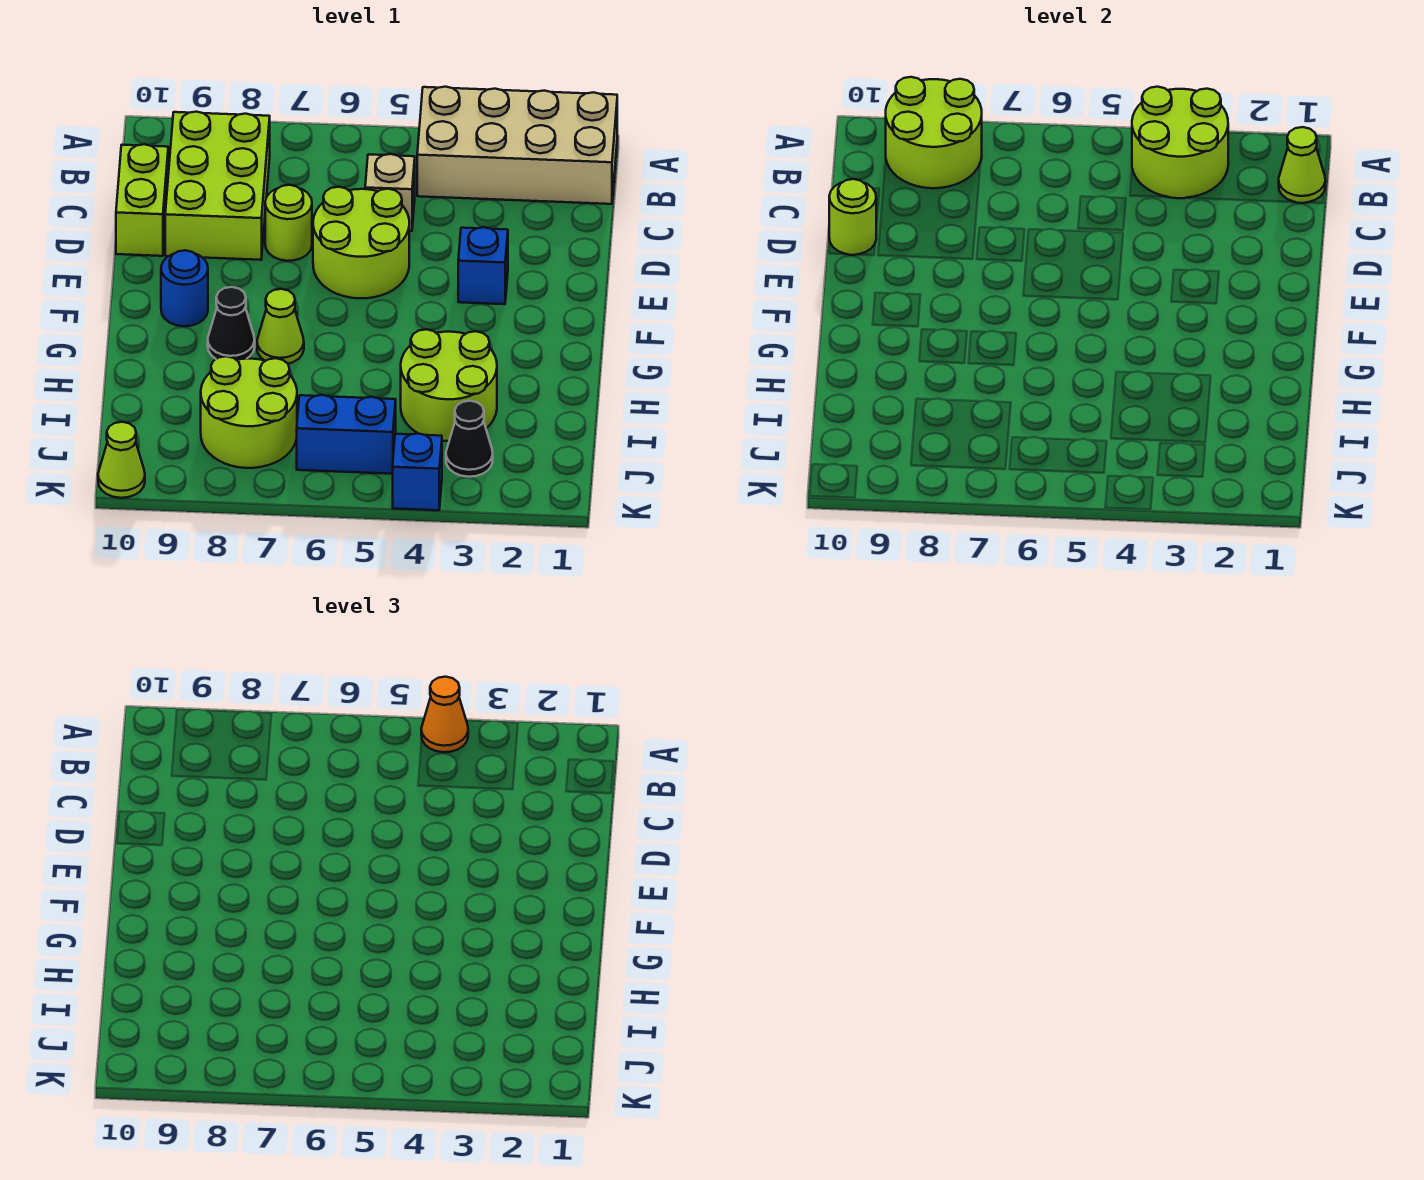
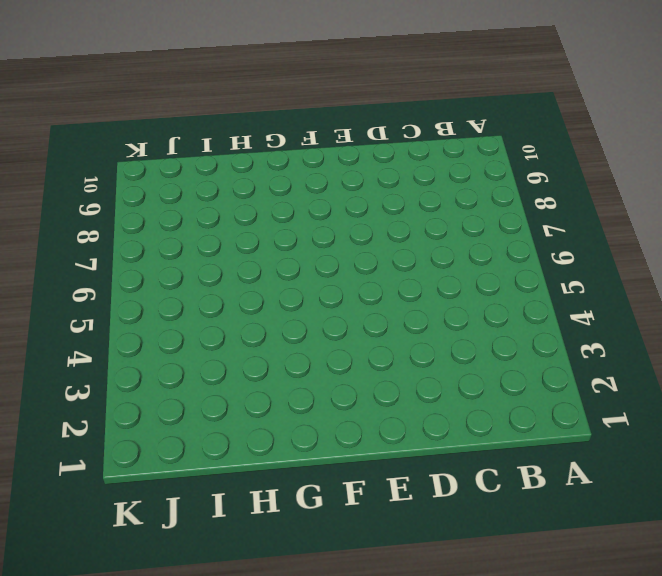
none -> tan 2x4 brick [417,87,617,204]
none -> lime 2x3 brick [165,112,270,260]
none -> tan 1x1 brick [365,154,415,231]

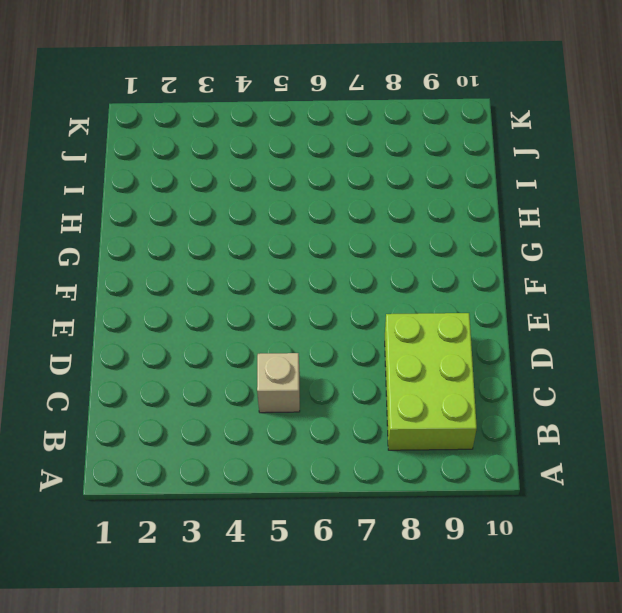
none -> tan 2x4 brick [417,87,617,204]
none -> lime 1x2 brick [116,144,168,256]
none -> lime 2x2 round brick [313,187,409,298]

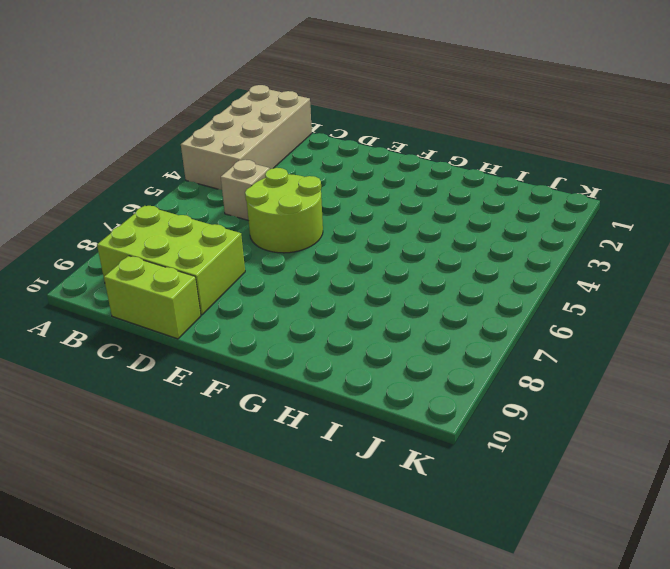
none -> lime 1x1 round brick [265,185,312,261]
none -> blue 1x1 brick [458,227,508,304]
none -> blue 1x1 round brick [161,250,208,326]

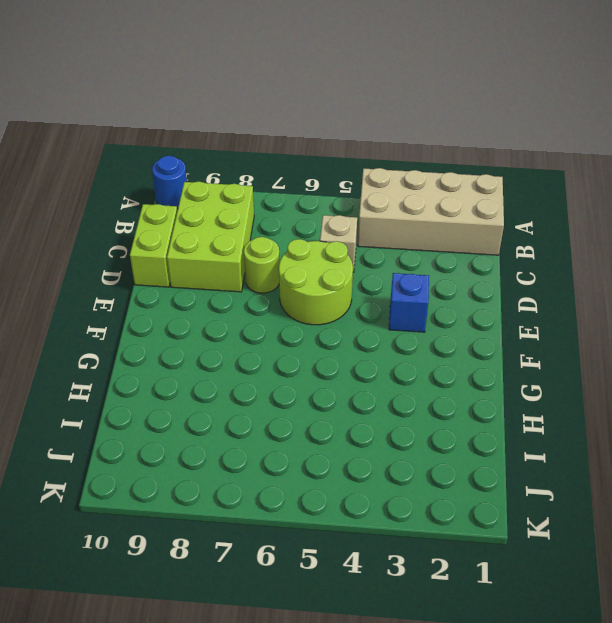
blue 1x1 round brick [152,156,187,209] -> blue 1x1 round brick moved to [161,250,208,326]
none -> lime 1x1 cone [257,289,304,364]
none -> black 1x1 cone [208,287,255,360]
none -> lime 2x2 round brick [401,329,497,441]

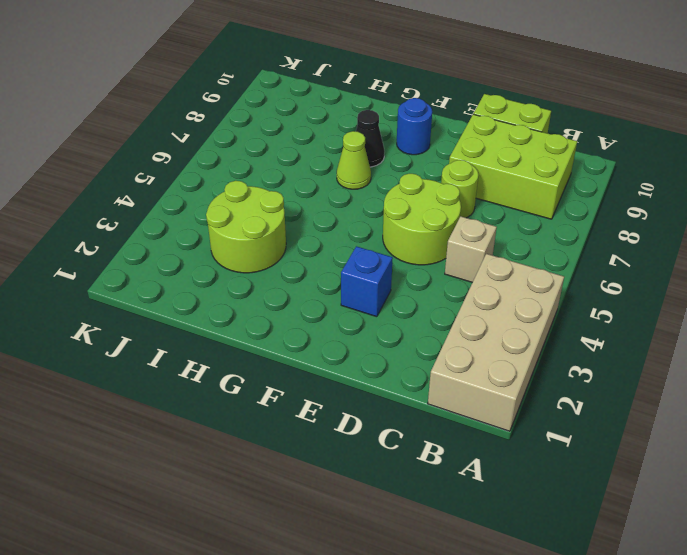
none -> lime 2x2 round brick [201,356,297,468]
none -> black 1x1 cone [446,401,493,477]
none -> blue 1x2 brick [297,395,396,474]

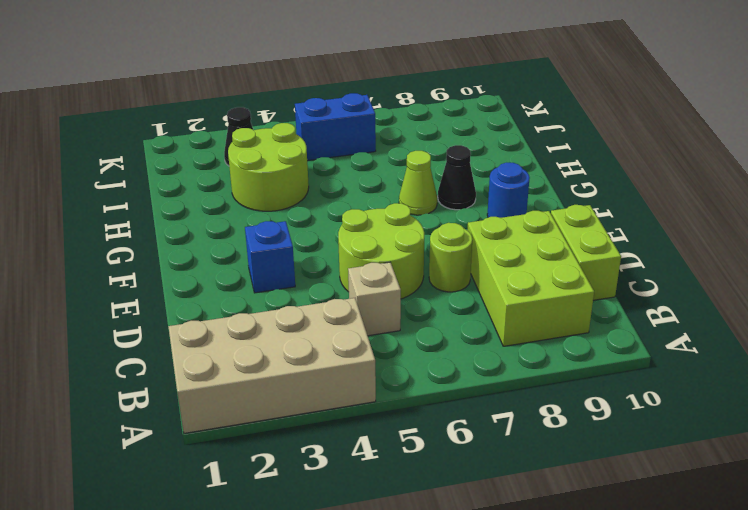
none -> lime 2x2 round brick [201,356,297,468]
none -> blue 1x1 brick [393,434,442,510]
none -> lime 1x1 cone [98,422,145,498]

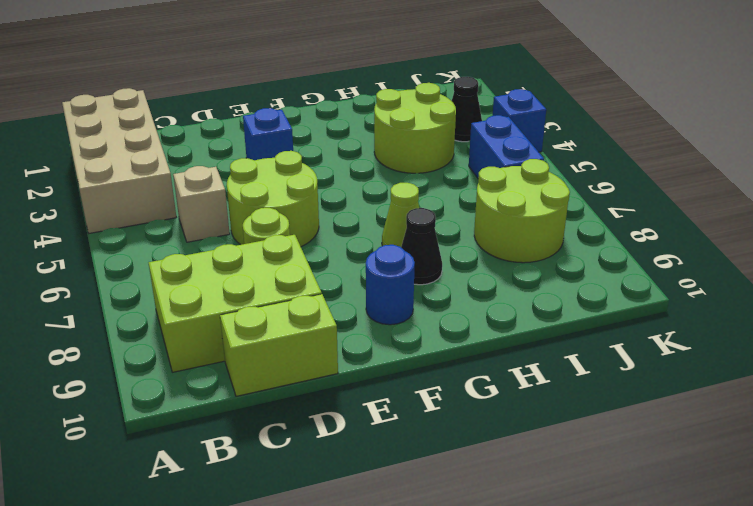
none -> lime 1x1 cone [98,422,145,498]
none -> lime 2x2 round brick [1132,87,1228,198]
none -> lime 2x2 round brick [886,77,982,188]

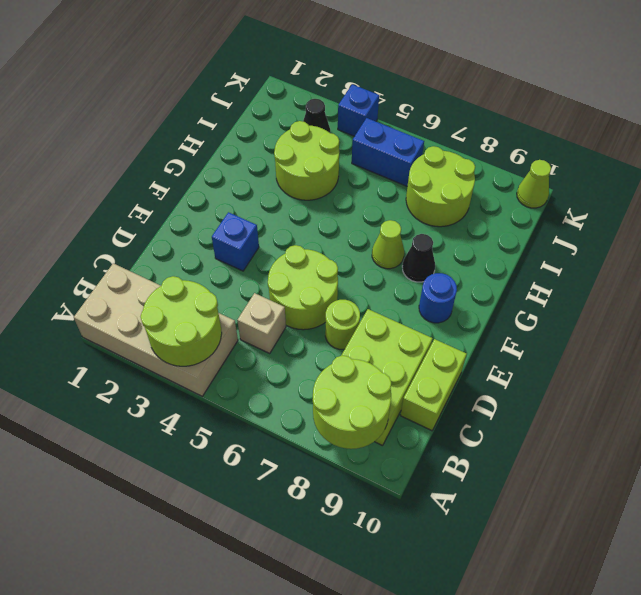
none -> lime 1x1 cone [1279,127,1325,203]
none -> lime 1x1 round brick [829,179,876,255]
none -> orange 1x1 cone [421,677,468,752]

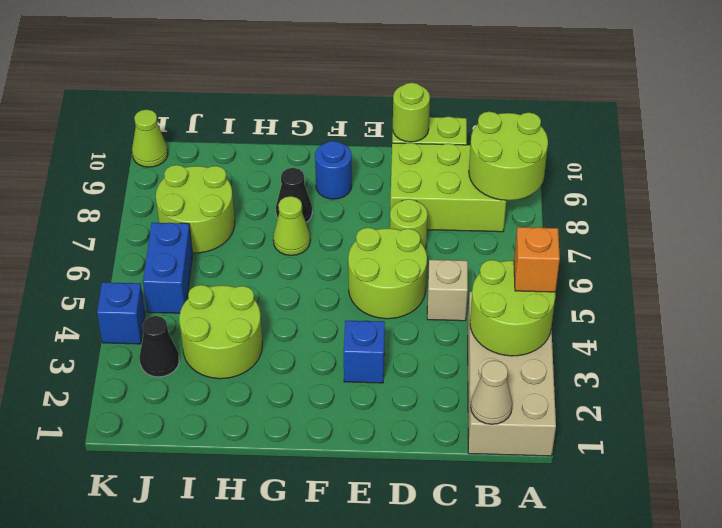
orange 1x1 brick [514,227,560,292] -> orange 1x1 cone [421,677,468,752]
tan 1x1 cone [471,360,512,424] -> lime 1x1 cone [1279,127,1325,203]

